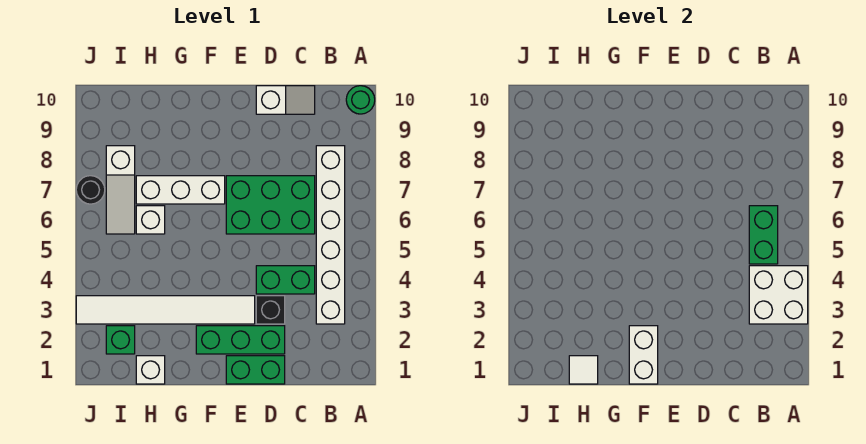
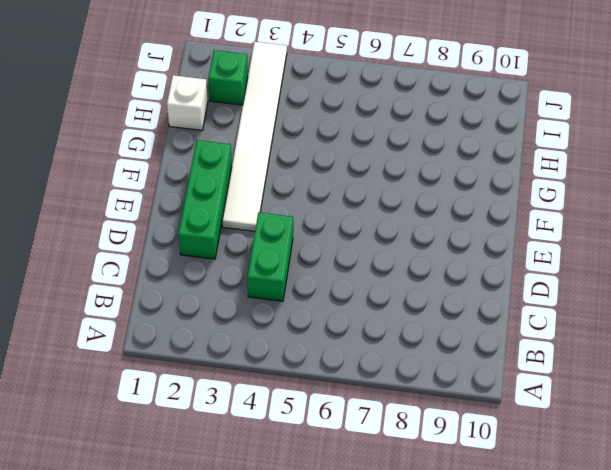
none -> green 1x1 round brick [346,86,375,114]
none -> white 1x6 brick [316,146,345,324]
none -> green 2x3 brick [226,176,315,234]

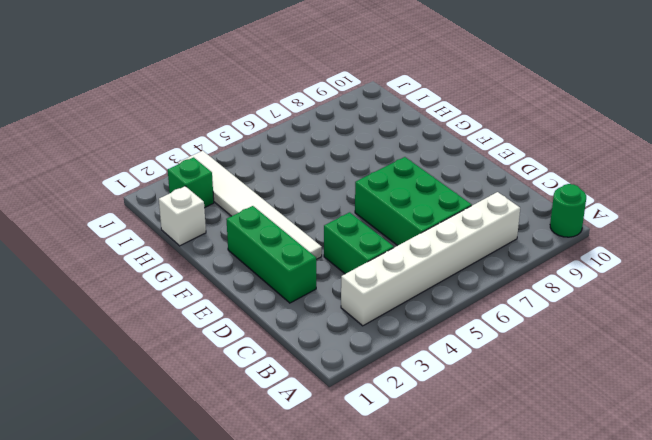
none -> white 1x2 slope [256,86,315,114]
none -> green 1x2 brick [226,356,285,384]
none -> black 1x1 brick [256,296,285,324]

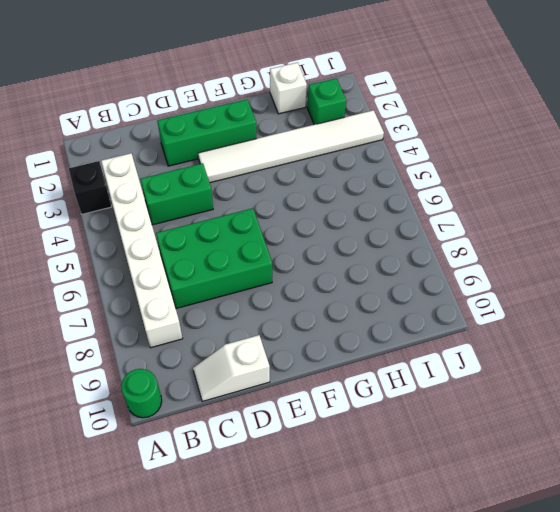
black 1x1 brick [69,161,112,214] -> black 1x1 brick moved to [256,296,285,324]
none -> green 1x2 brick [226,356,285,384]
none -> white 1x3 brick [136,176,225,204]
none -> white 1x1 brick [136,206,165,234]

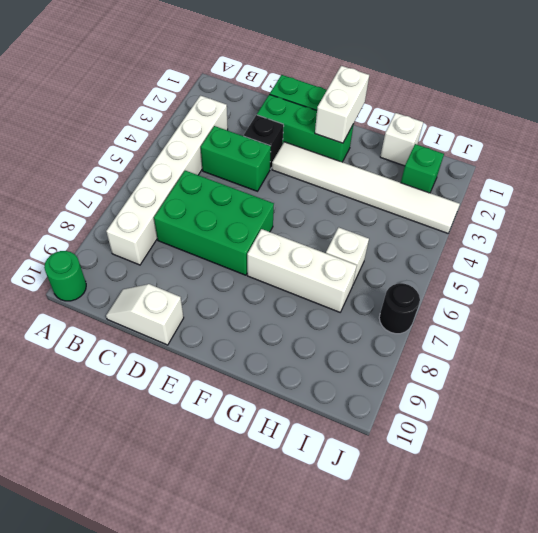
none -> white 1x3 slope [106,146,135,234]
none -> white 2x2 brick [749,266,808,324]
none -> green 1x2 brick [749,206,778,264]

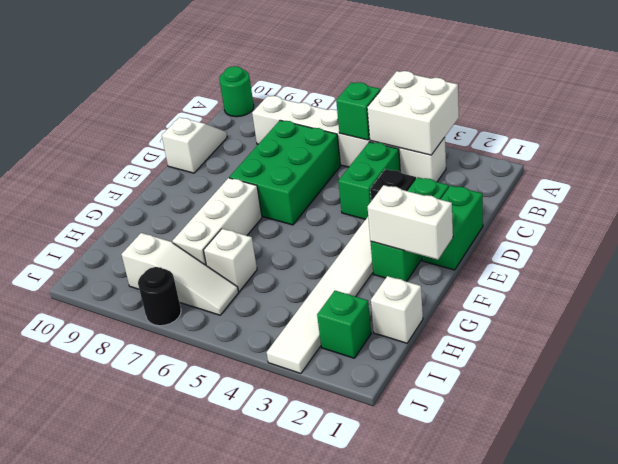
green 1x1 brick [336,82,380,140] -> green 1x2 brick [749,206,778,264]
none -> white 1x1 tile [569,356,598,384]

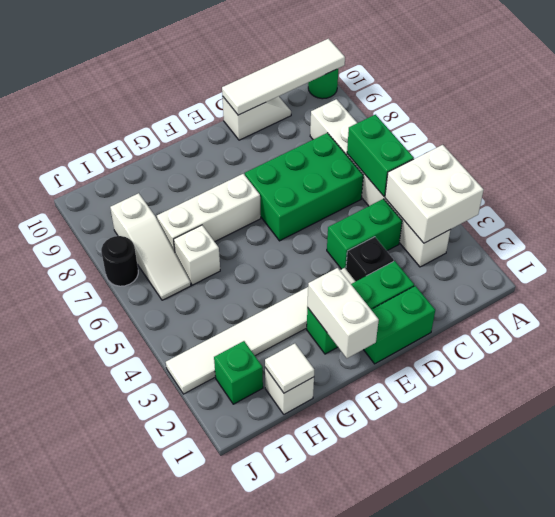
white 1x4 tile [222,39,345,115] -> none

